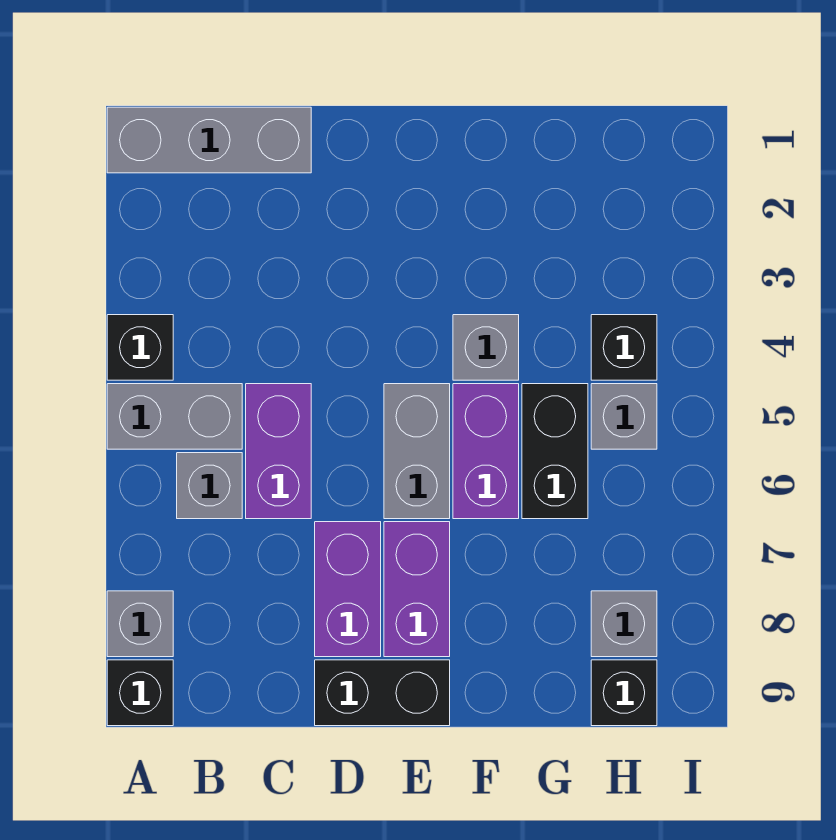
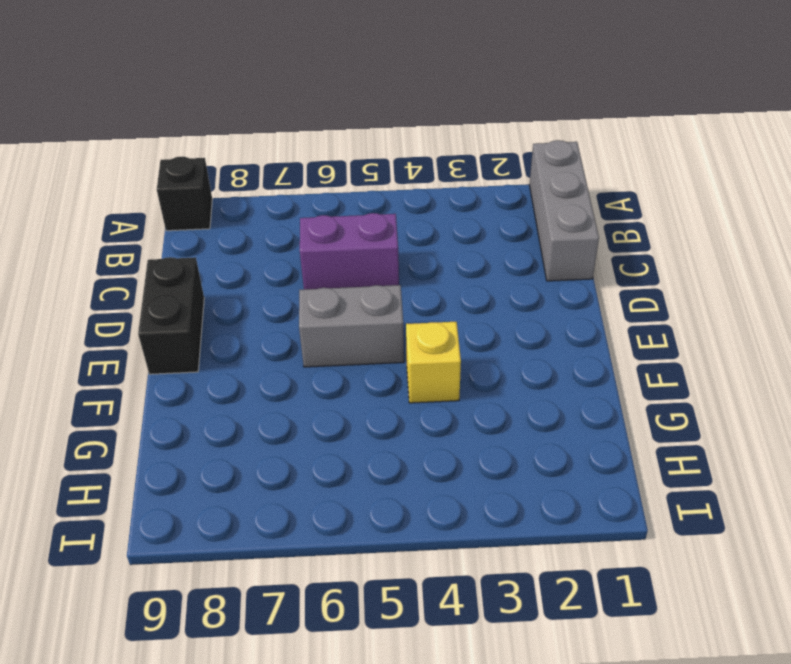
yellow 1x1 brick [406,322,461,403] -> grey 1x1 brick [453,315,519,380]
none -> black 1x1 brick [107,315,173,380]
none -> grey 1x2 brick [107,384,242,449]
none -> grey 1x1 brick [107,591,173,657]

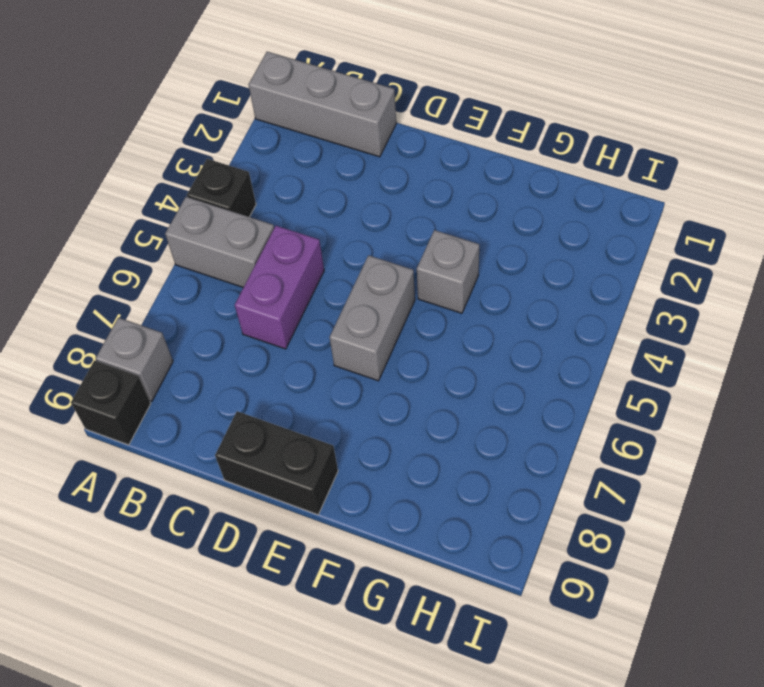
none -> grey 1x1 brick [177,453,242,519]
none -> purple 1x2 brick [315,522,381,657]
none -> purple 1x2 brick [384,522,450,657]

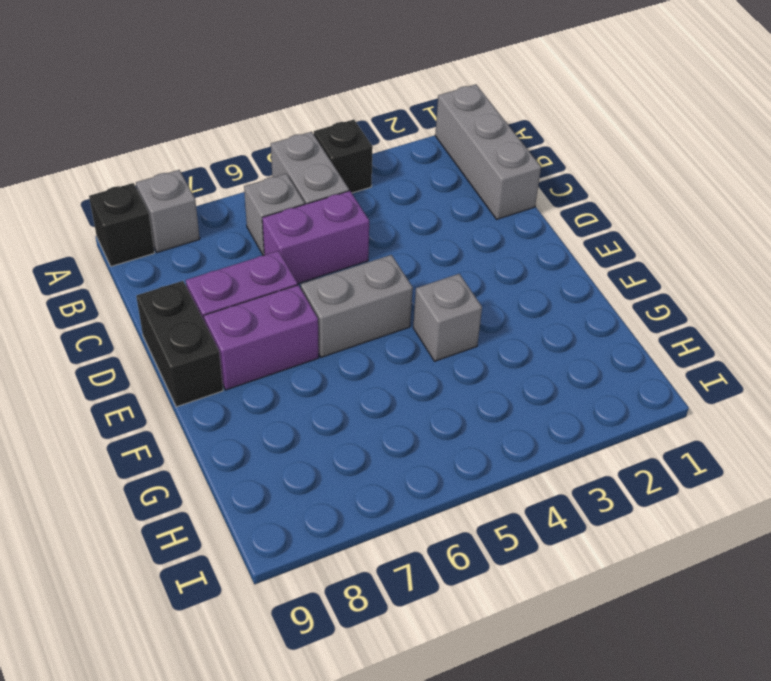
none -> purple 1x2 brick [453,384,519,519]
none -> black 1x2 brick [522,384,588,519]
none -> black 1x1 brick [591,315,657,380]

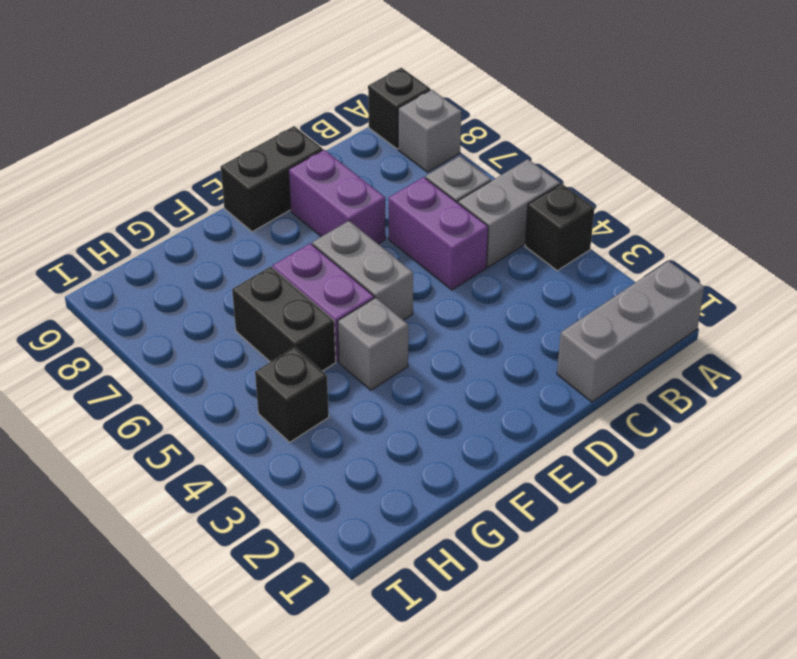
none -> purple 1x2 brick [384,522,450,657]
none -> grey 1x1 brick [591,384,657,449]
none -> grey 1x1 brick [591,591,657,657]

